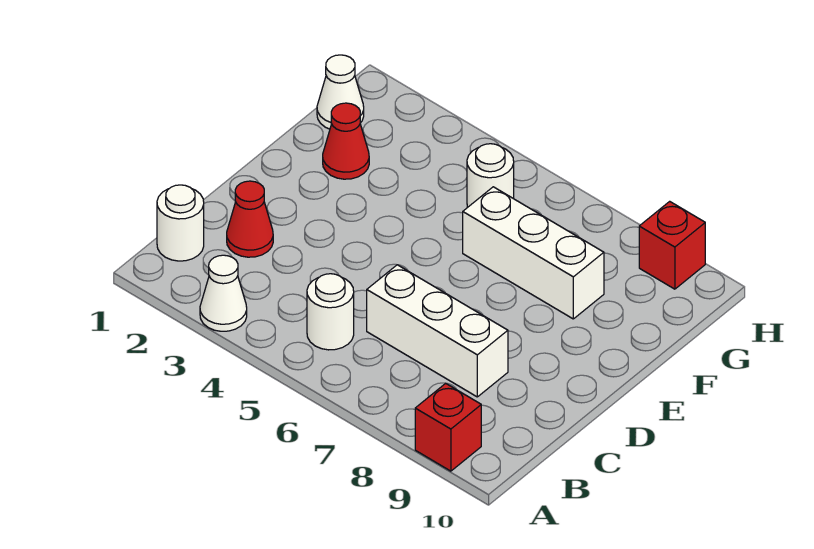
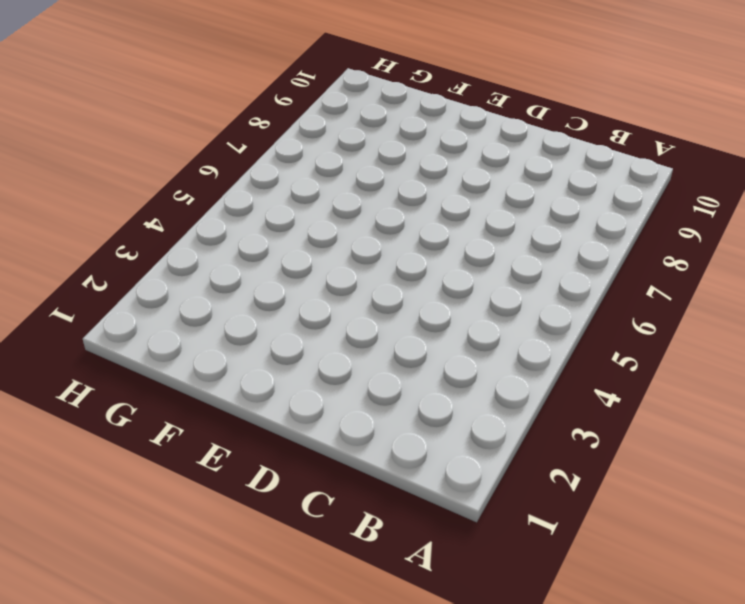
none -> white 1x1 cone [200,255,247,331]
none -> red 1x1 brick [415,383,481,471]

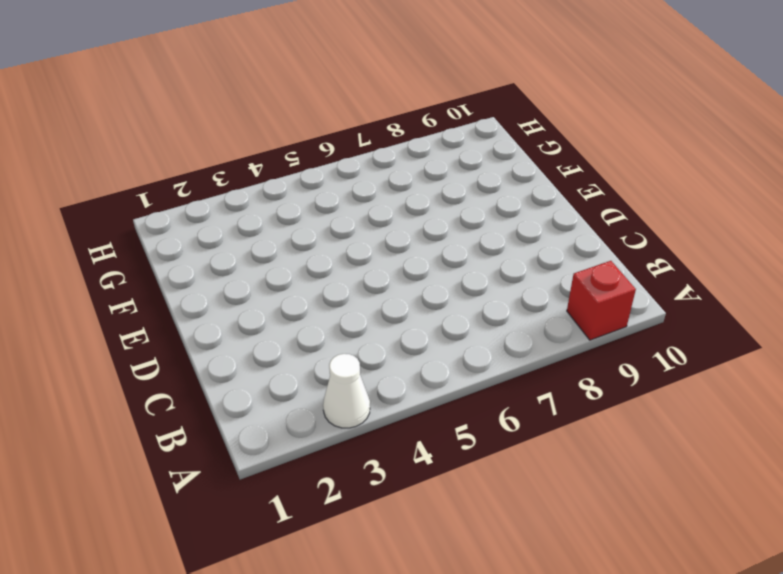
none -> white 1x1 round brick [157,185,204,261]
none -> white 1x1 round brick [307,274,354,350]

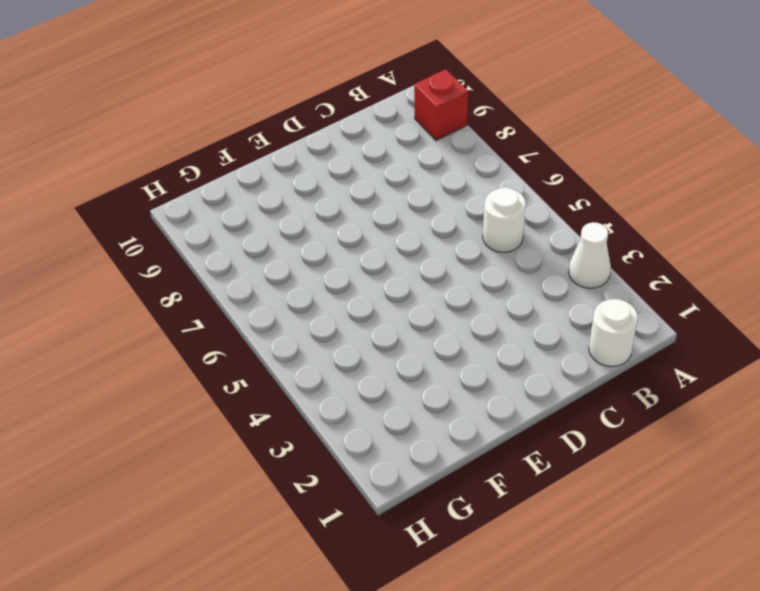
none -> red 1x1 cone [227,181,273,257]
none -> white 1x3 brick [367,265,508,397]

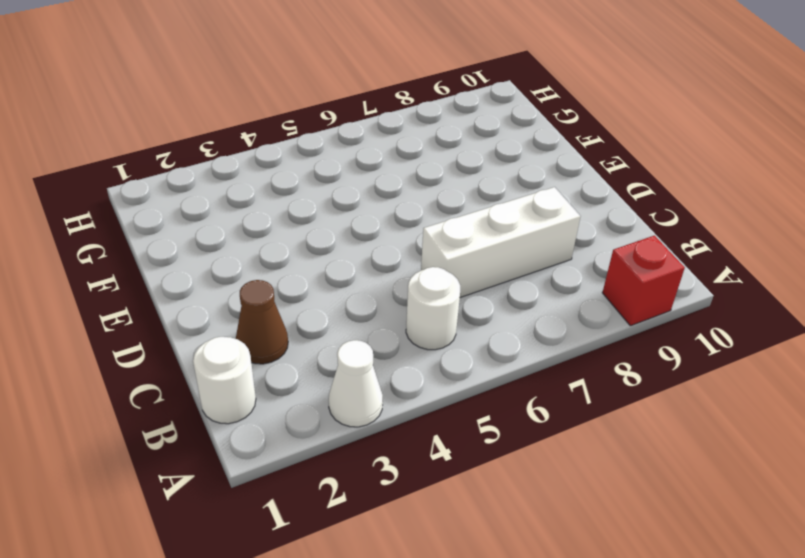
brown 1x1 cone [236,280,288,364] -> red 1x1 cone [227,181,273,257]
none -> red 1x1 cone [323,103,369,179]
none -> white 1x3 brick [463,187,604,319]

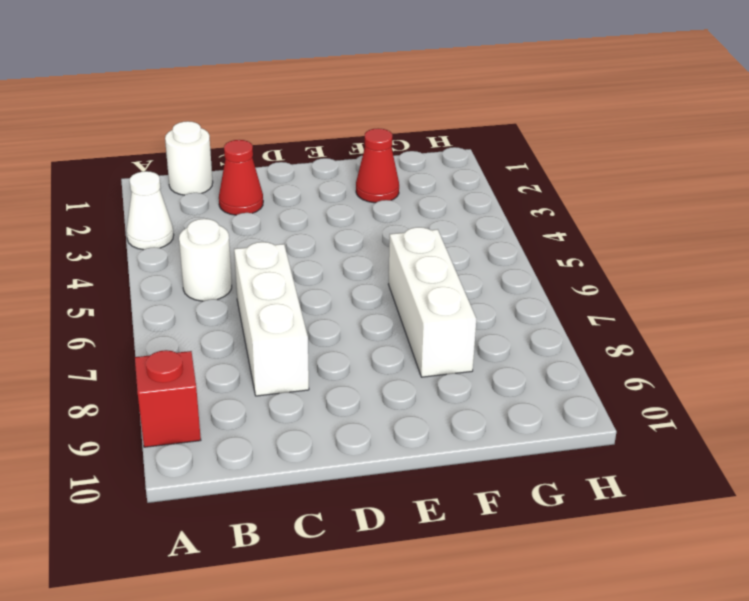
none -> white 1x1 cone [317,55,364,129]
none -> white 1x1 round brick [467,144,514,207]

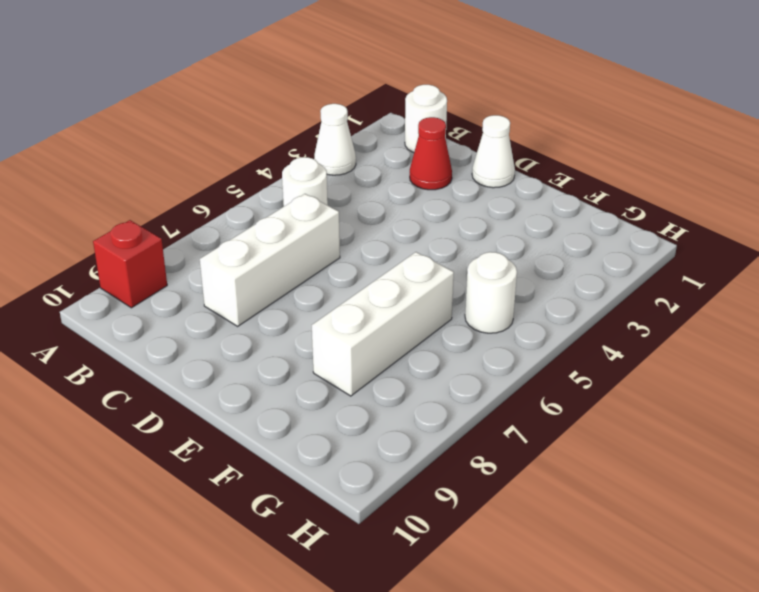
white 1x1 cone [472,115,515,188] -> white 1x1 cone moved to [317,55,364,129]
none -> red 1x1 cone [323,103,369,179]
none -> red 1x1 brick [639,201,705,289]

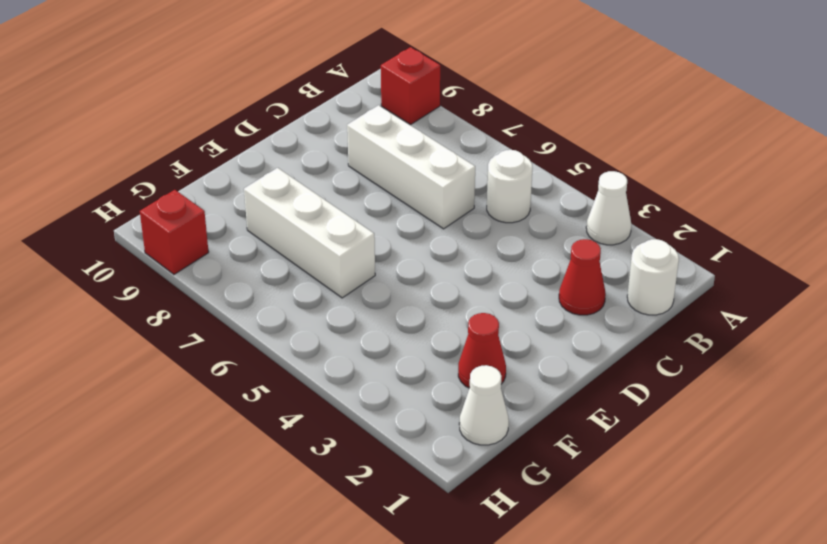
none -> white 1x1 round brick [467,144,514,207]

